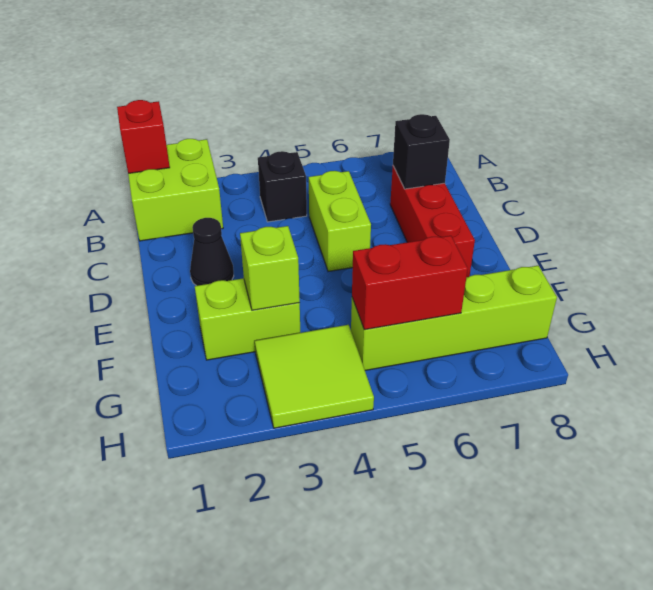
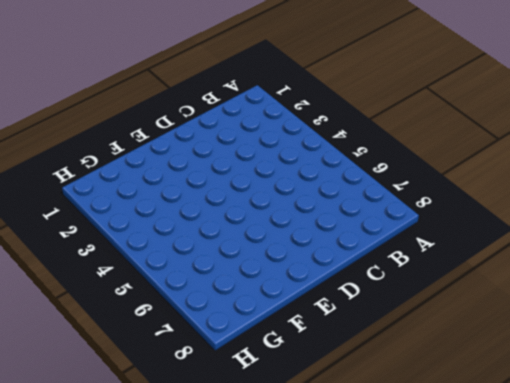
none -> lime 2x2 brick [128,139,223,241]
none -> black 1x1 brick [258,151,307,222]
none -> lime 1x2 brick [309,171,371,272]

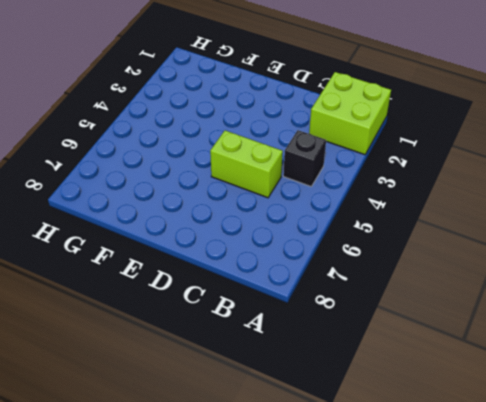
none -> red 1x3 brick [390,166,475,277]
none -> black 1x1 cone [190,218,234,286]
none -> lime 1x2 brick [195,278,300,360]

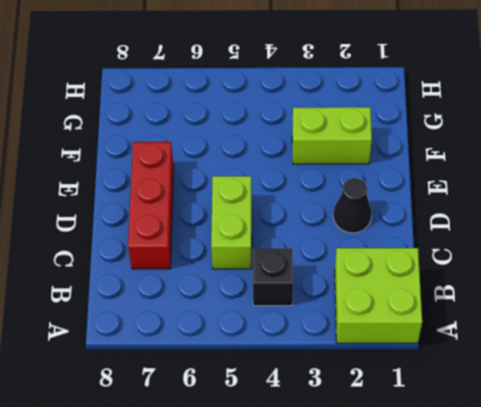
none -> lime 2x2 tile [255,325,374,428]
none -> lime 1x4 brick [351,266,557,370]
none -> red 1x1 brick [117,100,170,173]

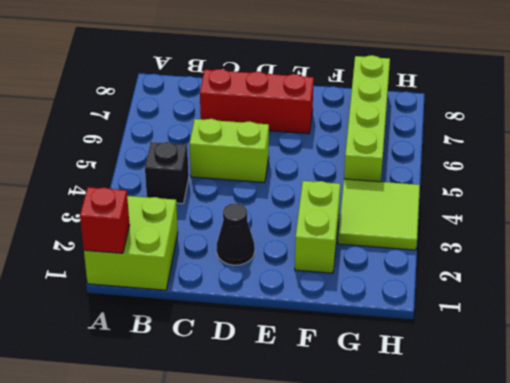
none -> black 1x1 brick [393,114,450,189]
none -> lime 1x1 brick [240,226,300,310]
none -> red 1x2 brick [352,236,468,330]

